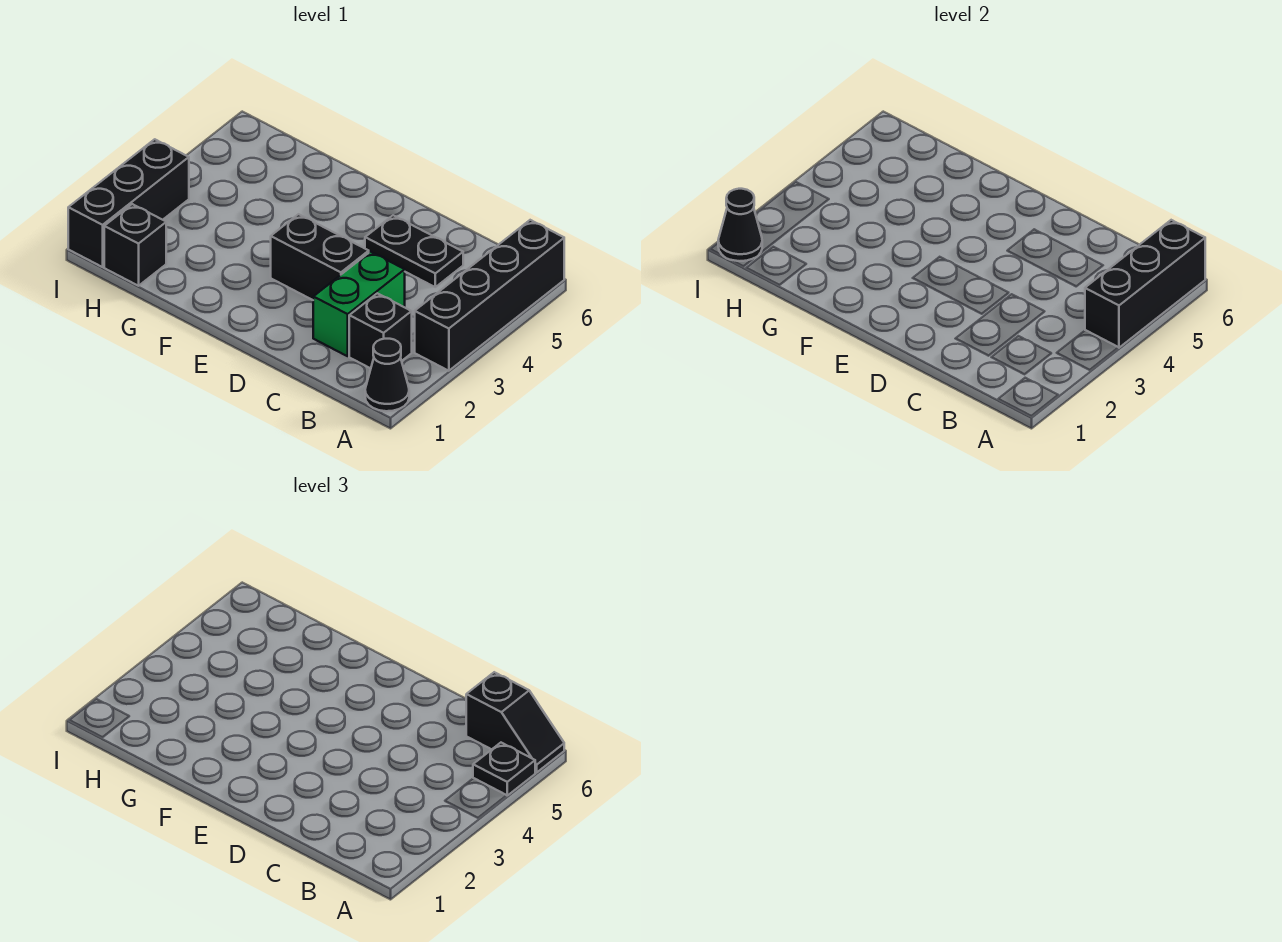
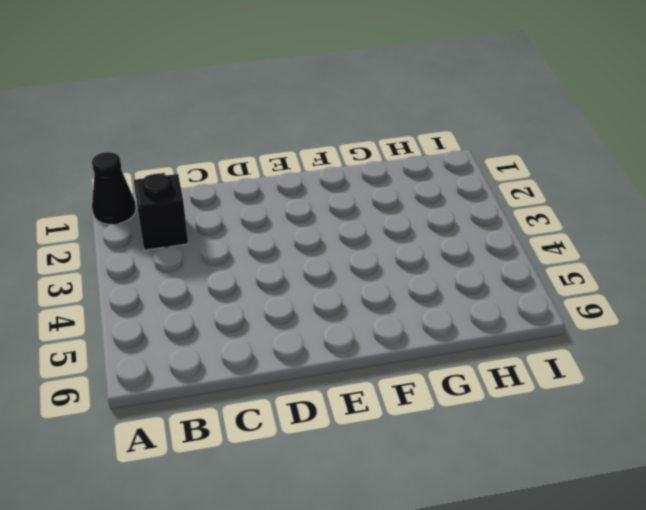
none -> black 1x4 brick [415,220,564,371]
none -> green 1x2 brick [313,252,405,356]
none -> black 1x2 plate [365,215,463,287]

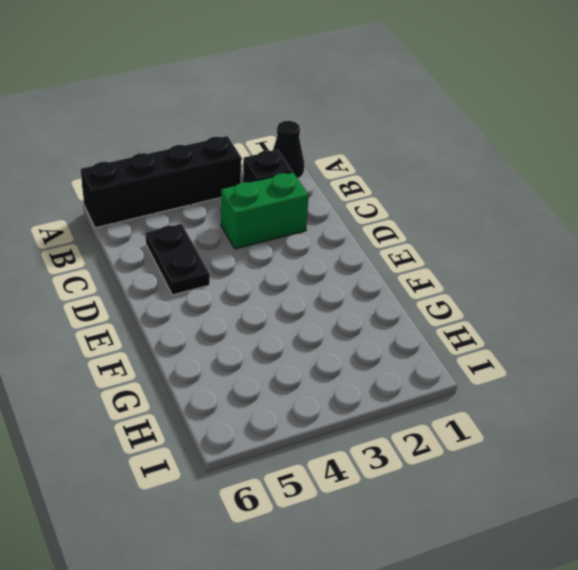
none -> black 1x2 brick [271,214,369,300]
none -> black 1x1 brick [104,204,166,286]
none -> black 1x3 brick [68,139,189,267]

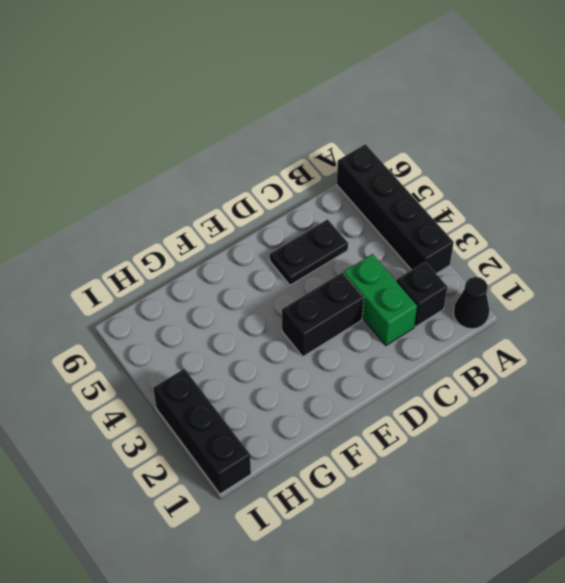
none -> black 1x1 brick [104,204,166,286]
none -> black 1x3 brick [1085,220,1205,348]
none -> black 1x1 cone [718,189,762,261]

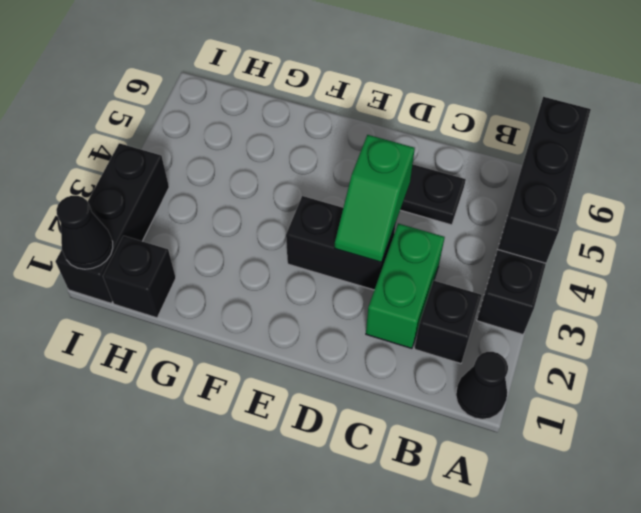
green 1x2 slope [335,135,415,262] -> none
none -> black 1x1 plate [473,743,535,795]
none -> black 1x2 slope [466,672,564,773]

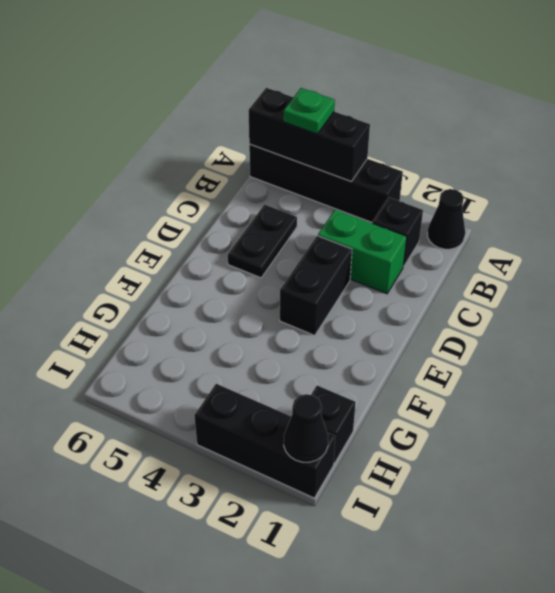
green 1x1 plate [283,88,335,134] -> black 1x1 plate [473,743,535,795]
none -> black 1x2 slope [466,672,564,773]

